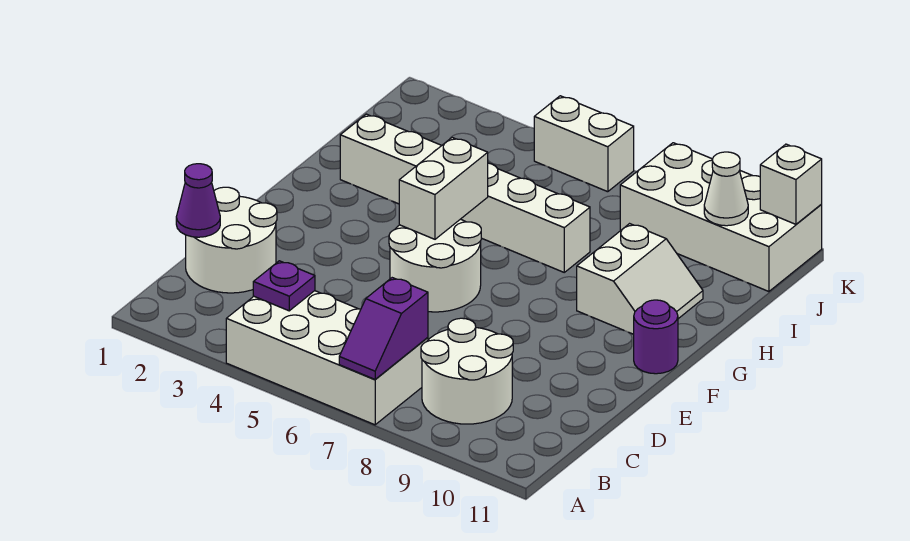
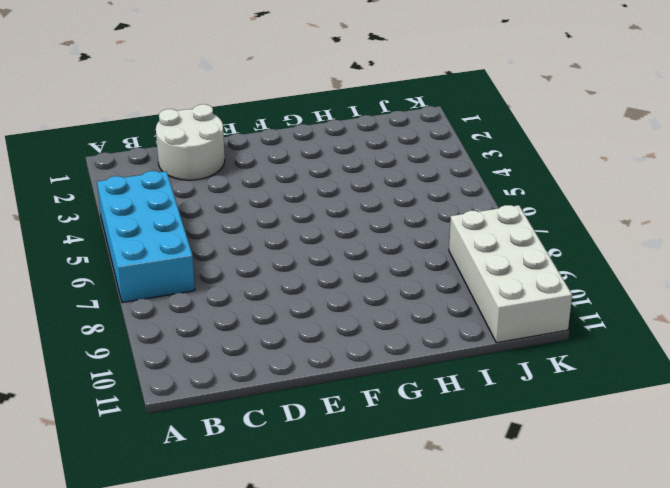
cyan 2x4 brick [97,171,195,302] -> white 2x4 brick [226,291,428,425]
none -> white 2x2 round brick [421,318,513,424]
none -> white 2x2 round brick [389,219,481,312]
none -> purple 1x1 round brick [634,300,678,374]

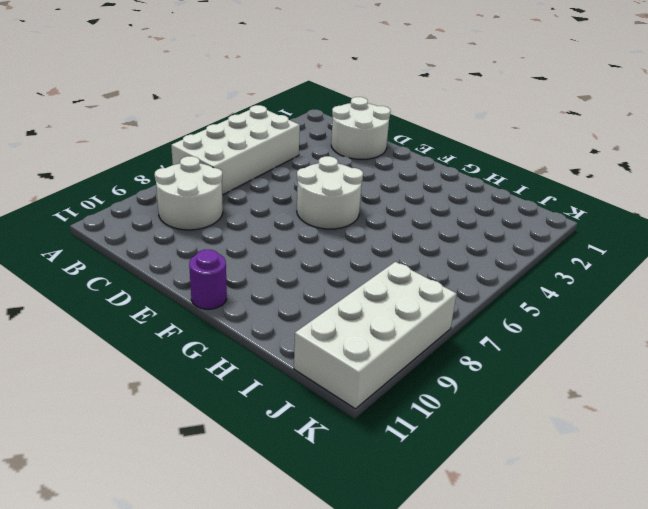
none -> white 2x2 slope [577,224,703,334]
none -> white 1x6 brick [340,114,590,272]
none -> white 1x2 brick [534,96,634,192]

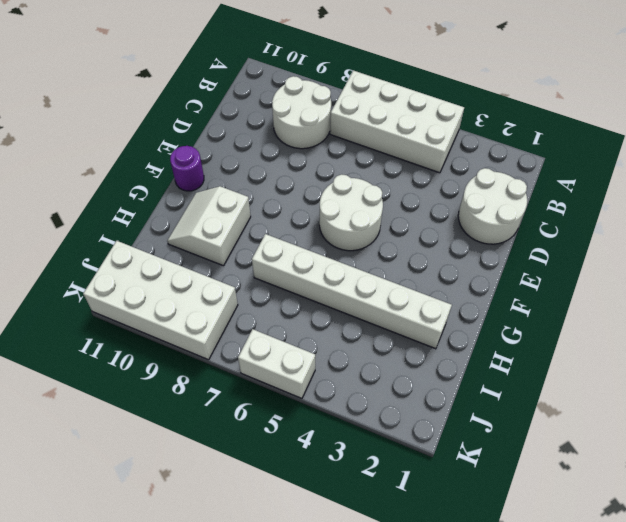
none -> purple 1x2 slope [339,278,428,379]
none -> purple 1x1 plate [253,261,315,311]
none -> purple 1x1 cone [176,164,220,237]

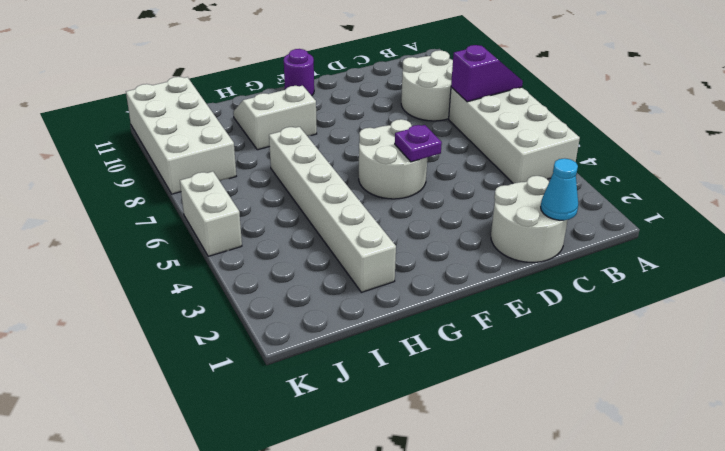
cyan 1x1 cone [541,158,578,220] -> purple 1x1 cone [176,164,220,237]
purple 1x1 plate [395,125,442,162] -> purple 1x1 plate moved to [253,261,315,311]
none -> white 1x2 brick [399,138,488,239]
none -> white 1x1 cone [704,152,748,226]
none -> white 1x1 brick [760,144,822,224]

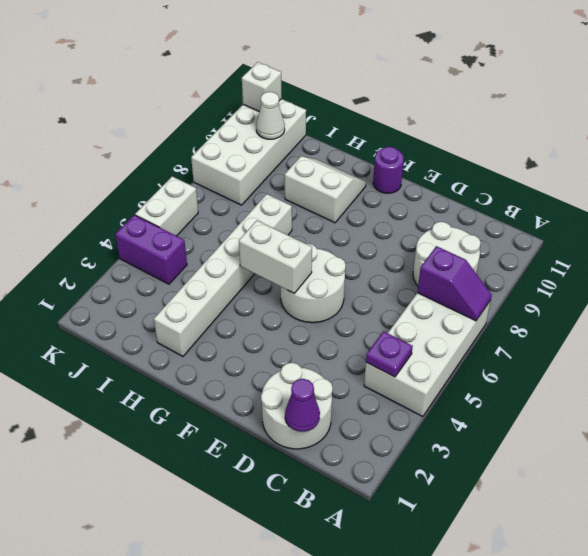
purple 1x2 brick [115,215,187,284] -> none

